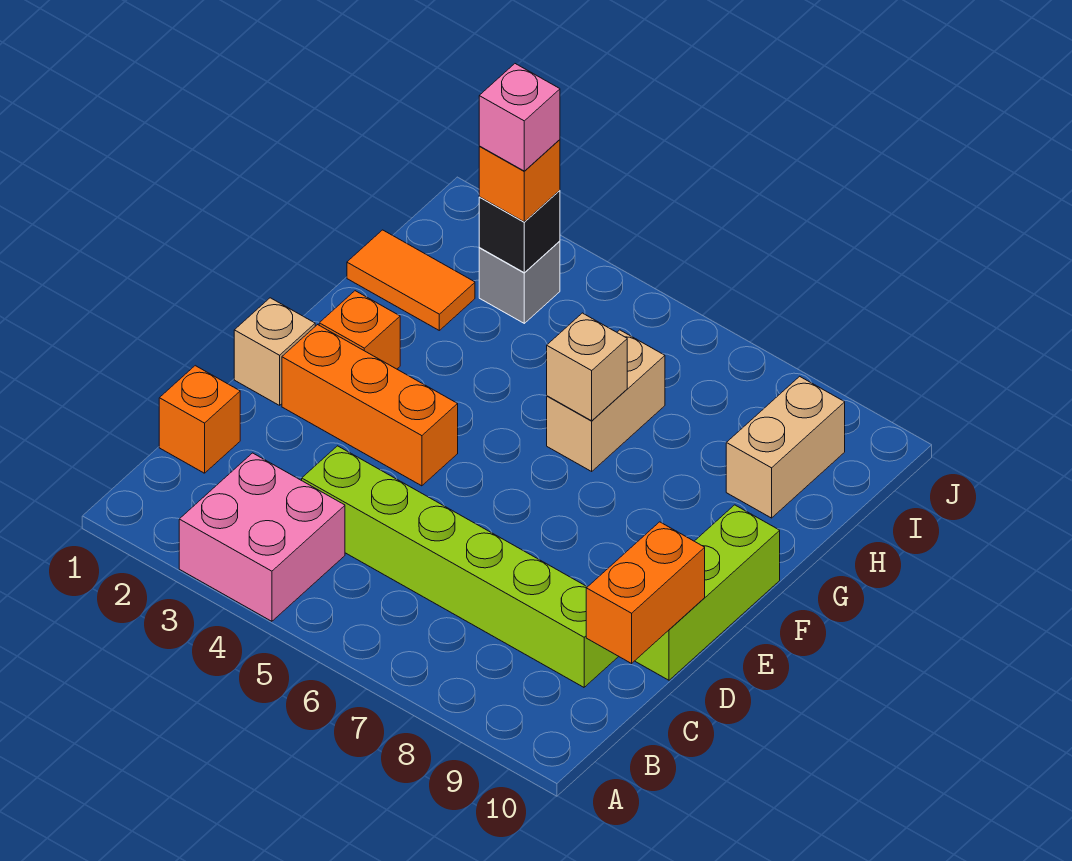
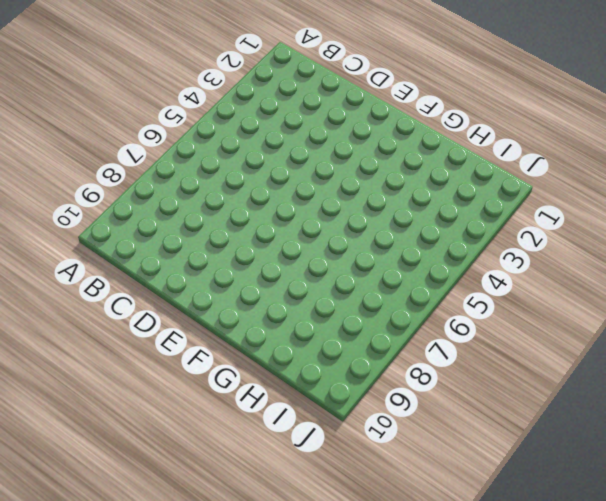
none -> pink 2x2 brick [179,453,345,621]
none -> orange 1x1 brick [159,366,240,473]
none -> lime 1x6 brick [302,446,619,687]

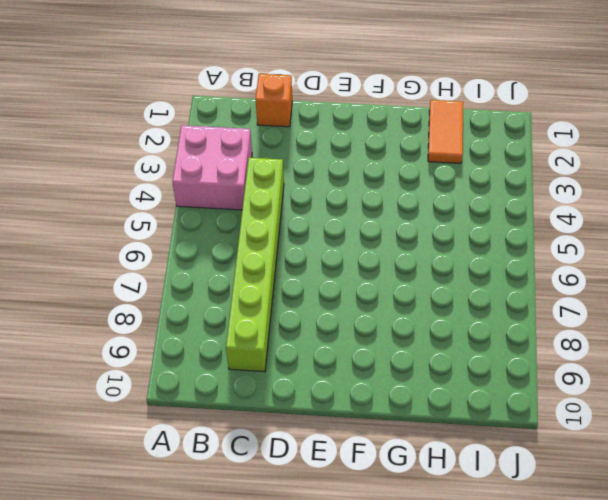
none -> lime 1x3 brick [635,505,780,680]
none -> tan 1x1 brick [234,298,315,405]
none -> orange 1x3 brick [282,325,458,486]

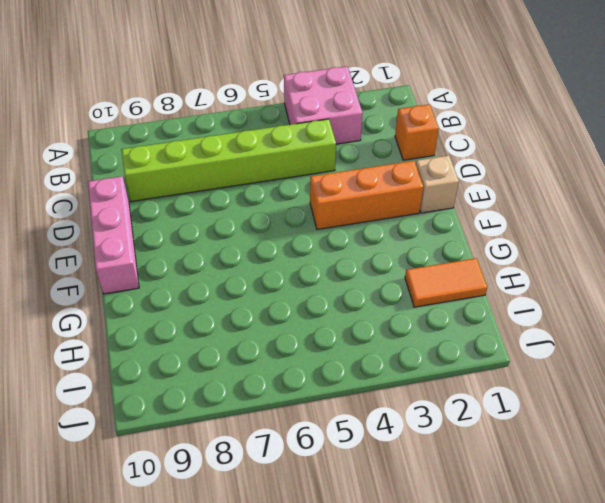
pink 1x3 brick [88,176,139,294] -> lime 1x3 brick [635,505,780,680]
none -> orange 1x1 brick [319,291,400,369]
none -> tan 1x2 brick [547,330,665,471]
none -> tan 1x2 brick [726,376,845,518]

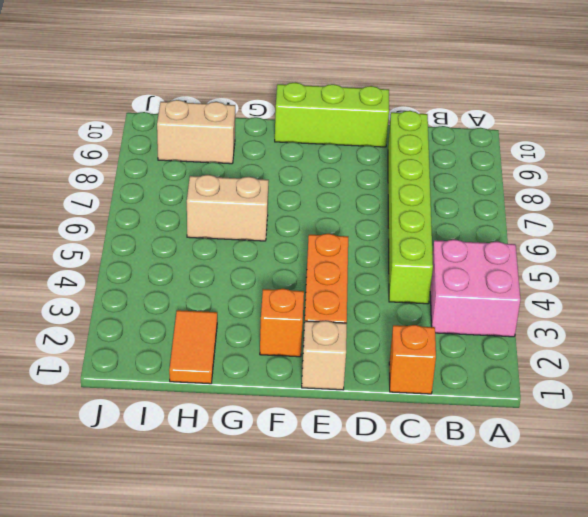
none -> grey 1x1 brick [479,241,560,323]
none -> orange 1x2 brick [586,522,705,663]
none -> tan 1x1 brick [547,313,627,421]

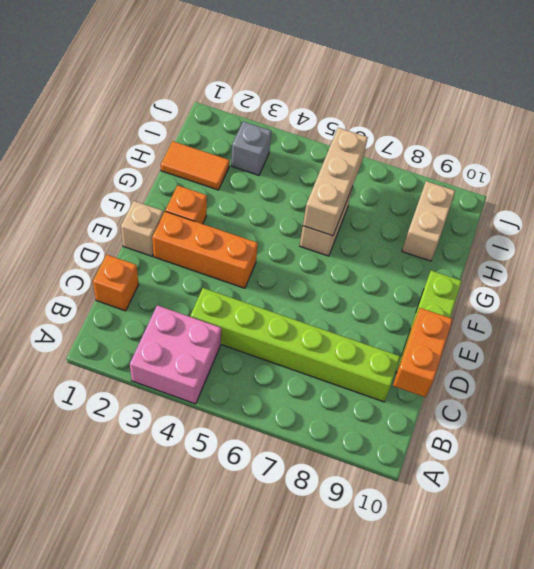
tan 1x3 brick [303,128,368,236] -> tan 1x1 brick [547,313,627,421]
none -> black 1x1 brick [479,190,560,273]
none -> orange 1x1 brick [479,140,560,222]
none -> pink 1x1 brick [479,64,560,171]

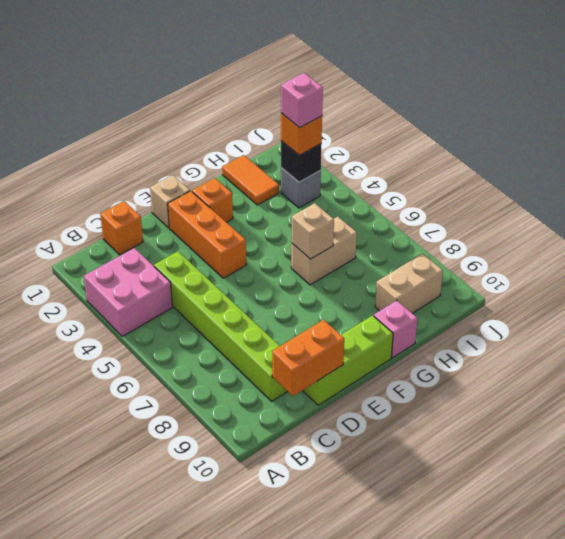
pink 1x1 brick [374,300,417,358] -> none

